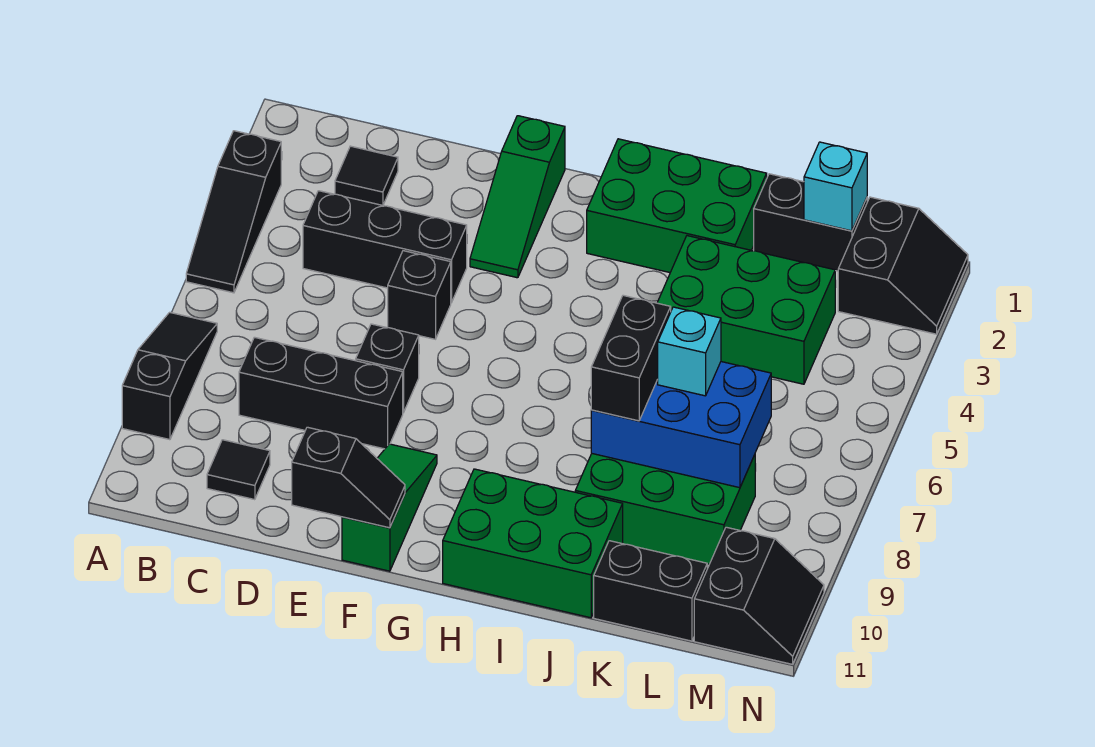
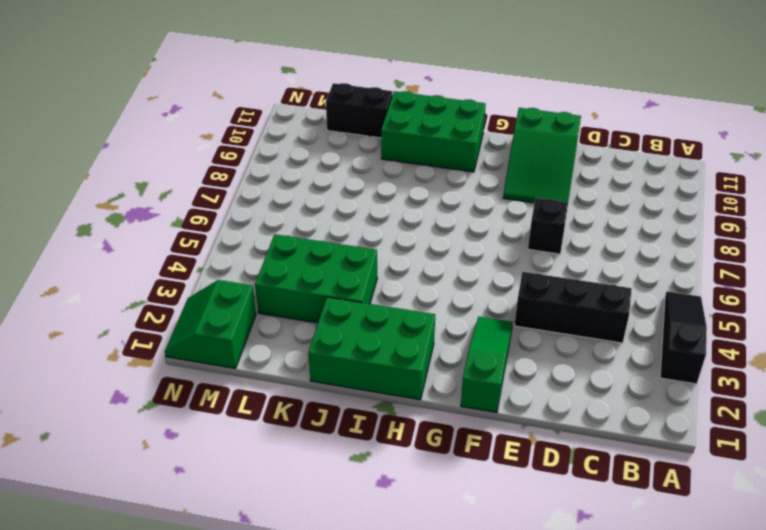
green 2x3 slope [503,108,581,203] -> green 1x3 slope [342,444,437,571]
green 2x2 slope [165,280,256,368] -> black 2x2 slope [838,197,968,334]
none -> black 1x3 slope [122,312,217,440]
none -> black 1x1 tile [335,146,398,205]
none -> black 1x3 brick [239,337,403,449]

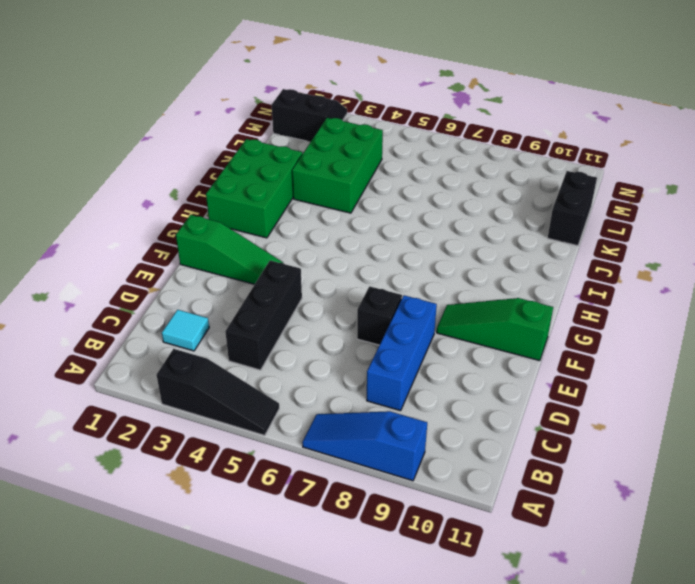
blue 1x3 slope [302,411,427,481] -> black 1x3 slope [122,312,217,440]
cyan 1x1 tile [162,310,209,351] -> black 1x1 tile [335,146,398,205]
blue 1x3 brick [367,295,437,411] -> black 1x3 brick [239,337,403,449]
none -> black 1x1 tile [207,440,270,500]
none -> black 1x1 brick [388,251,451,339]
none -> green 2x3 brick [443,469,623,618]

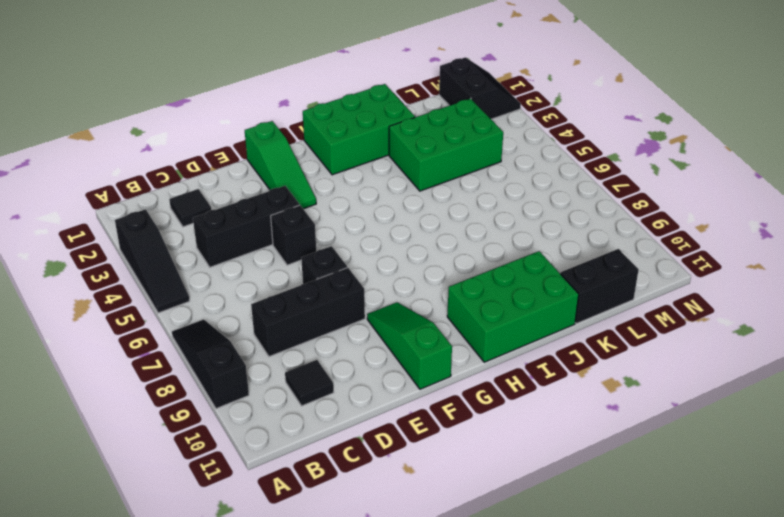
none -> green 2x3 brick [575,454,755,564]
none -> black 1x2 brick [754,174,867,271]
none -> black 2x2 slope [694,527,824,664]

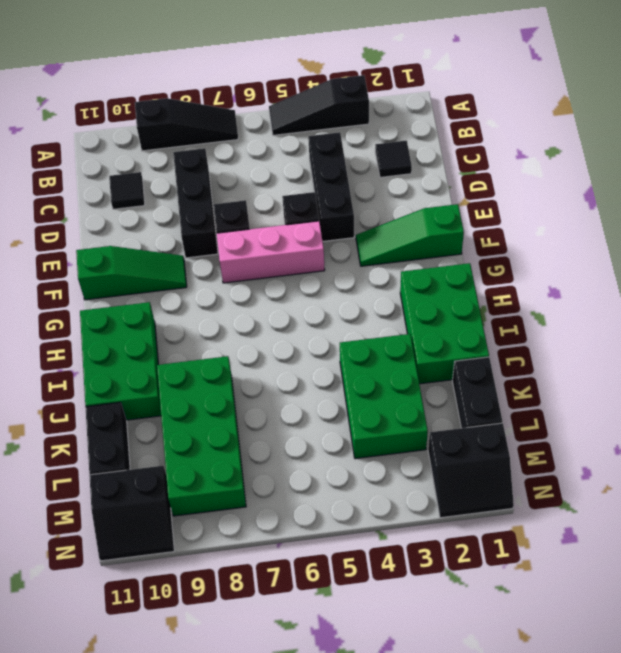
pink 1x3 brick [217,221,325,283] -> none
green 2x4 brick [157,356,246,516] -> green 2x3 brick [575,454,755,564]
none -> black 1x2 slope [292,427,405,528]
none -> blue 2x3 brick [591,362,771,488]
none -> cyan 1x1 brick [804,142,867,231]

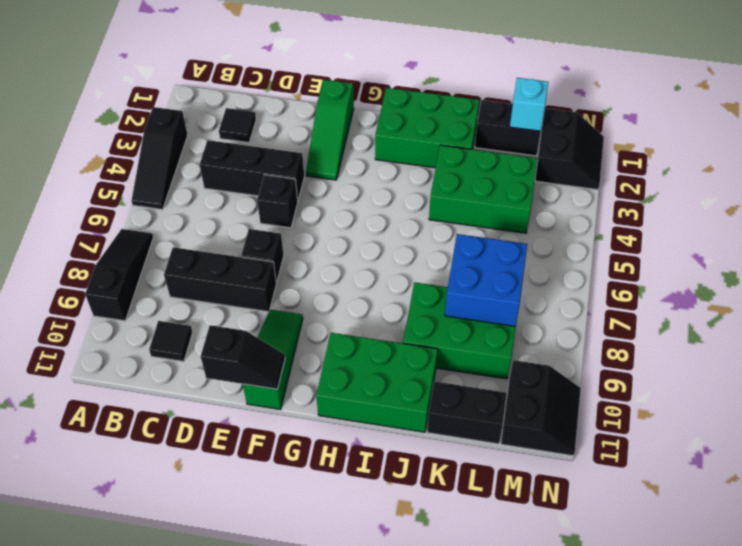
blue 2x2 brick [445,234,527,326] -> blue 2x3 brick [591,362,771,488]
none -> black 1x2 brick [591,295,671,421]
none -> cyan 1x1 brick [658,307,721,396]

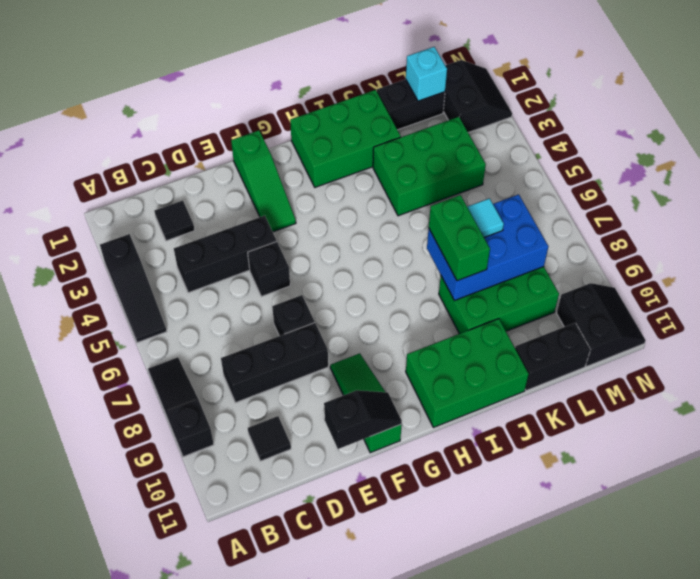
green 1x2 brick [429,195,490,281] -> black 1x2 brick [591,295,671,421]
cyan 1x1 tile [467,198,504,237] -> cyan 1x1 brick [658,307,721,396]

